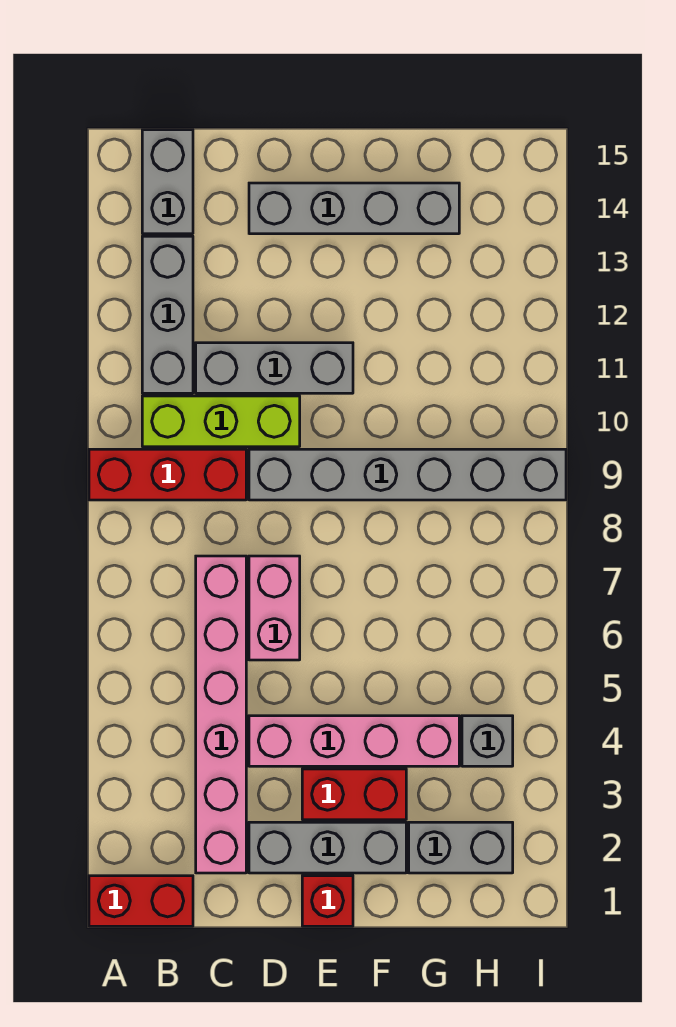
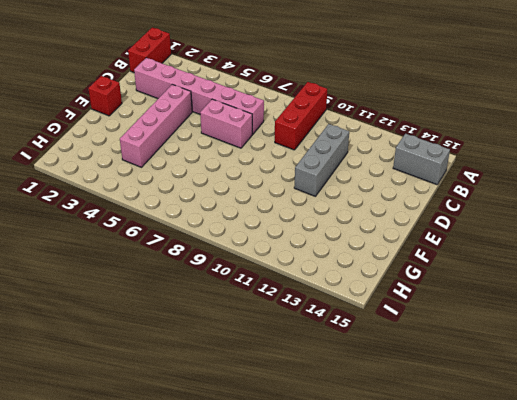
none -> lime 1x3 brick [142,396,300,447]
none -> grey 1x3 brick [142,236,193,393]
none -> grey 1x3 brick [249,822,406,873]

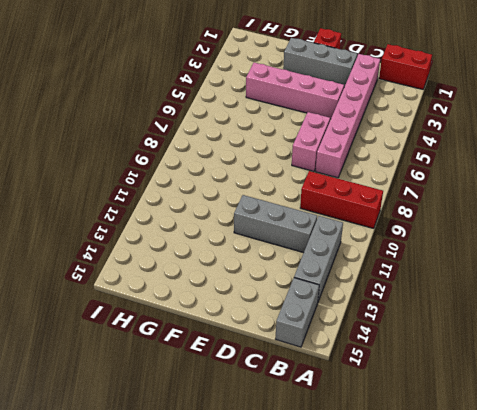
none -> lime 1x3 brick [142,396,300,447]
none -> grey 1x6 brick [249,449,566,500]
none -> grey 1x4 brick [249,183,459,234]

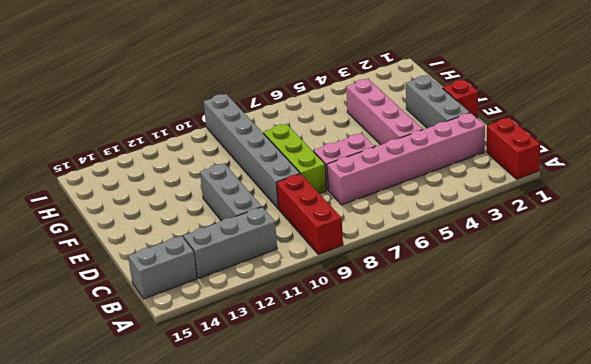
lime 1x3 brick [263,124,327,194] -> lime 1x3 brick moved to [142,396,300,447]
none -> grey 1x4 brick [249,183,459,234]
none -> red 1x2 brick [302,769,406,820]
none -> grey 1x2 brick [409,822,513,873]

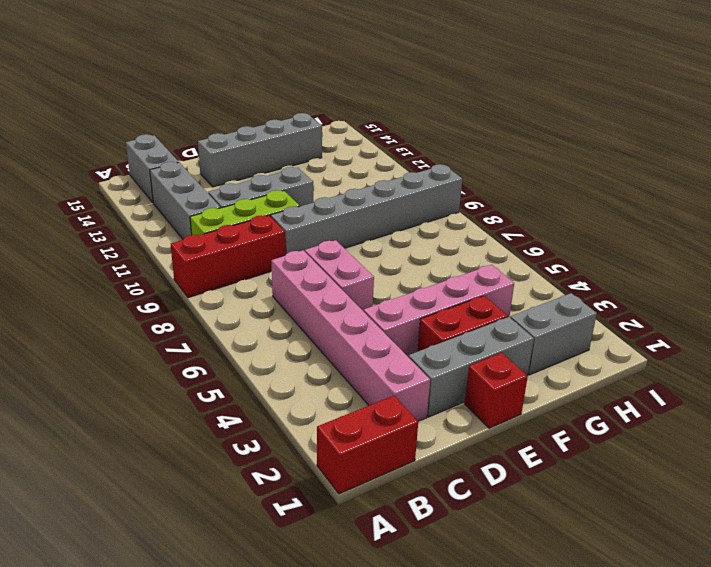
none -> grey 1x1 brick [462,716,513,766]

